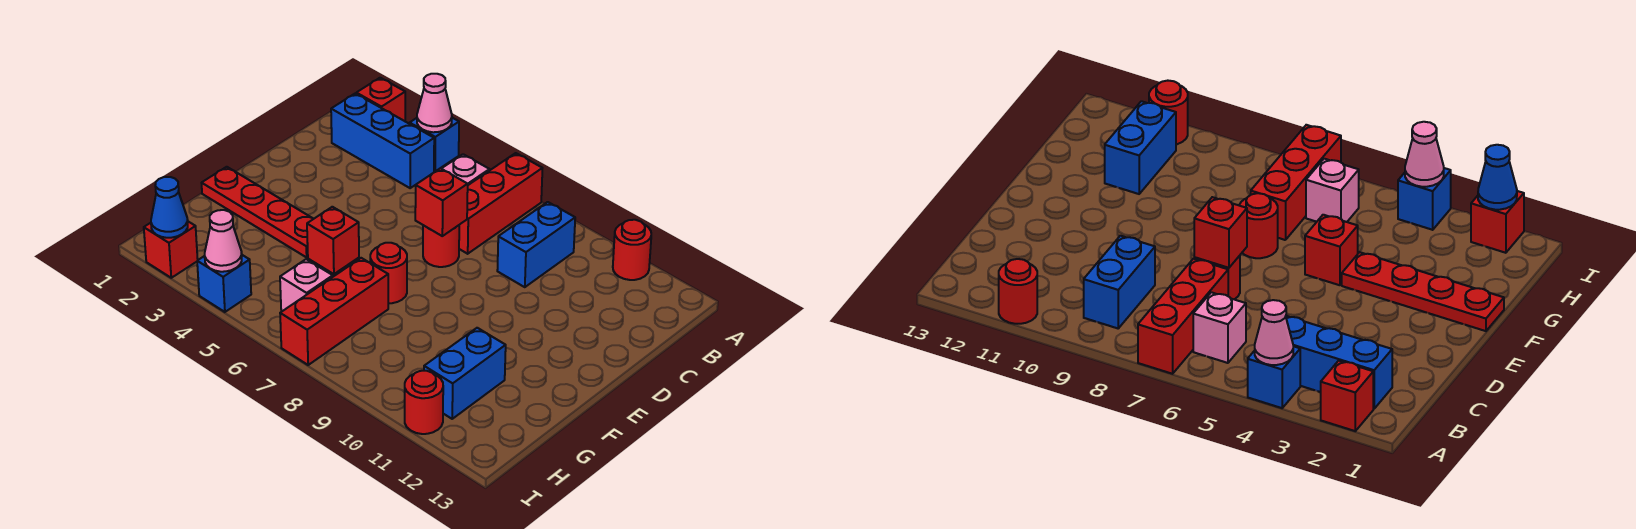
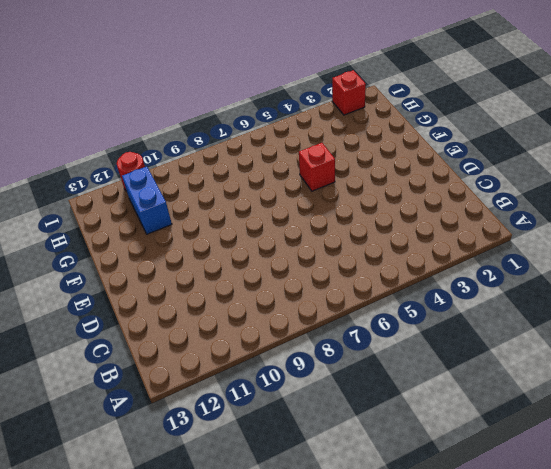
none -> red 1x1 brick [356,78,405,121]
none -> blue 1x1 brick [410,118,459,171]
none -> red 1x3 brick [459,153,542,254]

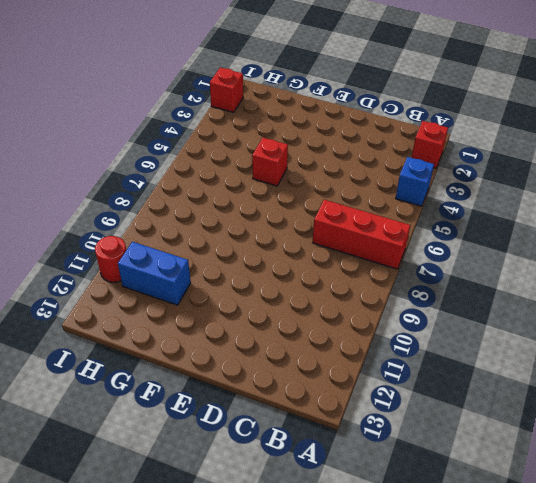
none -> red 1x1 round brick [613,220,651,280]
none -> blue 1x3 brick [331,94,434,188]
none -> pink 1x1 brick [442,154,490,185]

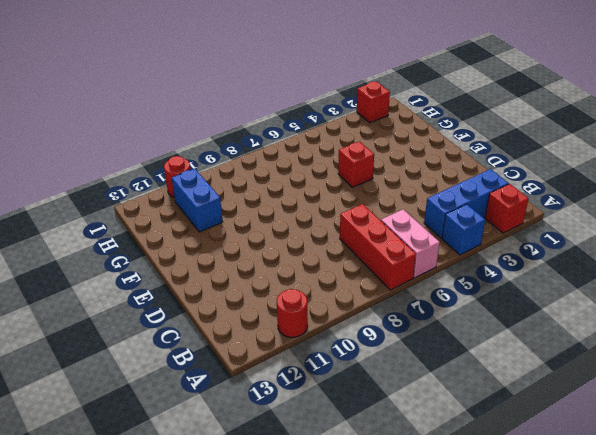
pink 1x2 brick [381,209,440,278] -> pink 1x1 brick [442,154,490,185]
none -> blue 1x2 brick [497,202,575,287]
none -> red 1x1 round brick [423,225,459,267]
none -> red 1x4 plate [202,167,314,257]

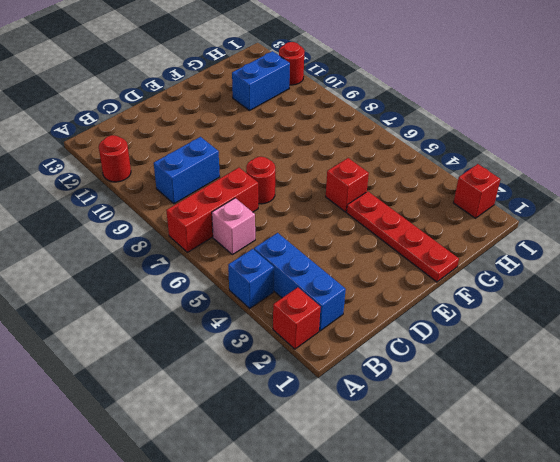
none -> red 1x1 round brick [370,243,407,303]
none -> red 1x3 brick [280,258,388,365]
none -> pink 1x1 brick [280,259,333,312]

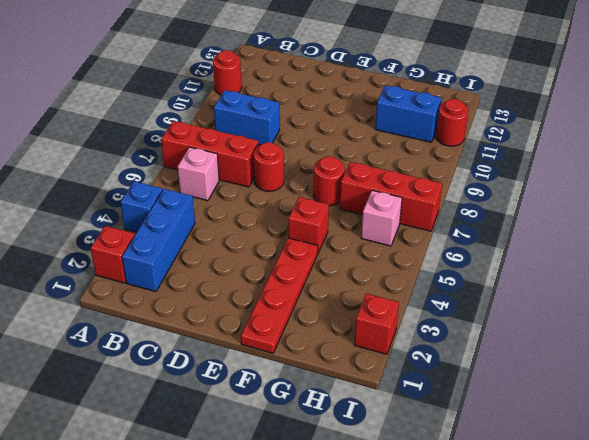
none -> blue 1x1 brick [197,255,251,312]
none -> pink 1x1 cone [417,74,452,132]
none -> red 1x1 brick [415,168,468,236]

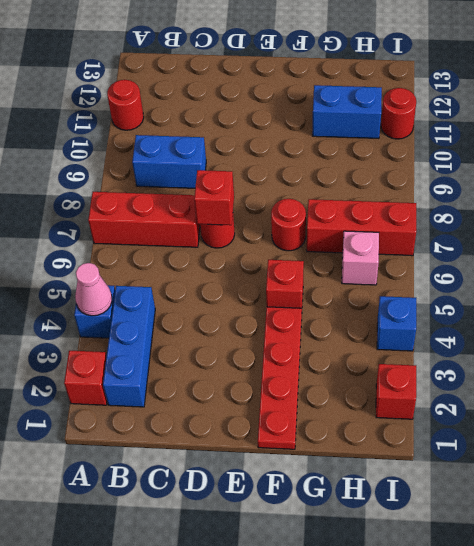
none -> pink 1x1 brick [442,154,490,185]
none -> blue 1x1 cone [151,177,188,238]
none -> pink 1x1 cone [205,210,242,272]

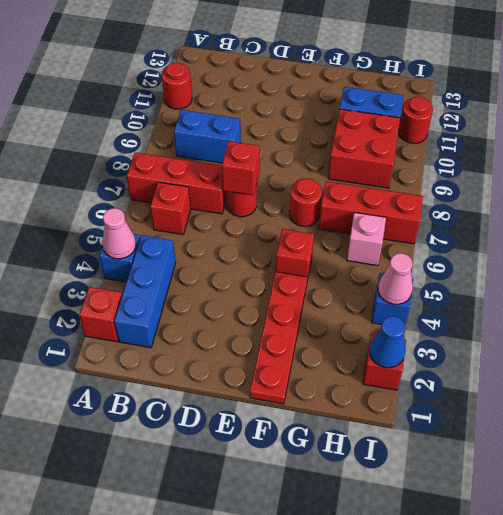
red 1x1 brick [150,182,191,235] -> pink 1x1 brick [442,154,490,185]
red 2x2 brick [328,109,400,188] -> none

